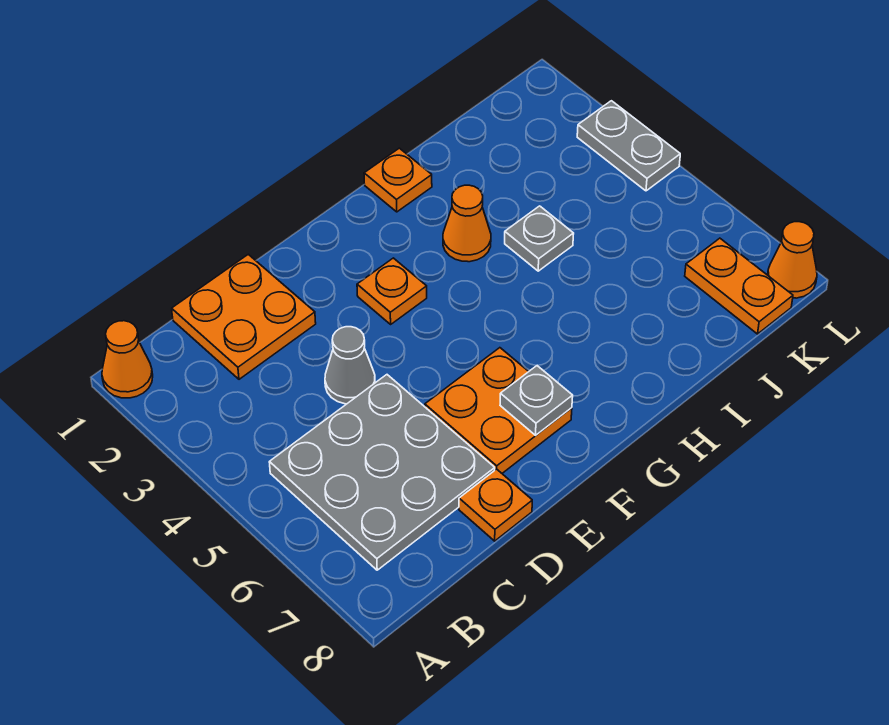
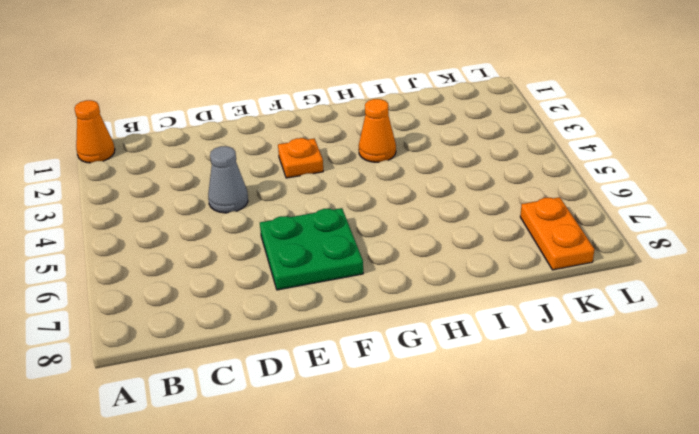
green 2x2 plate [260,208,363,290] -> orange 2x2 plate [425,348,572,473]
none -> grey 3x3 plate [269,375,495,570]
none -> orange 2x2 plate [172,254,316,379]
none -> orange 1x1 plate [459,469,532,541]

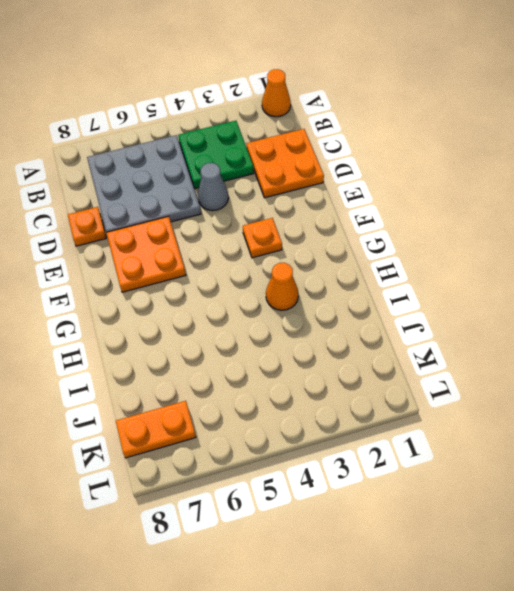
green 2x2 plate [178,121,254,189] -> none
none -> orange 1x1 plate [364,148,432,212]
none -> grey 1x1 plate [505,206,574,271]
none -> grey 1x2 plate [577,101,680,191]

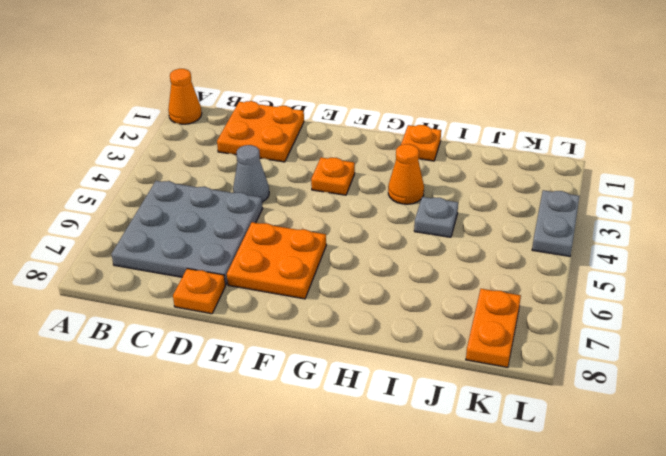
none -> orange 1x1 cone [768,222,817,298]
none -> grey 1x1 plate [500,366,573,435]

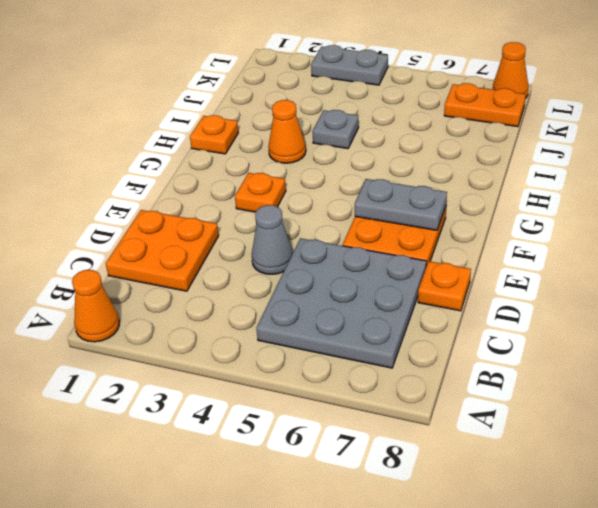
grey 1x2 plate [355,179,447,230] -> grey 1x1 plate [500,366,573,435]

